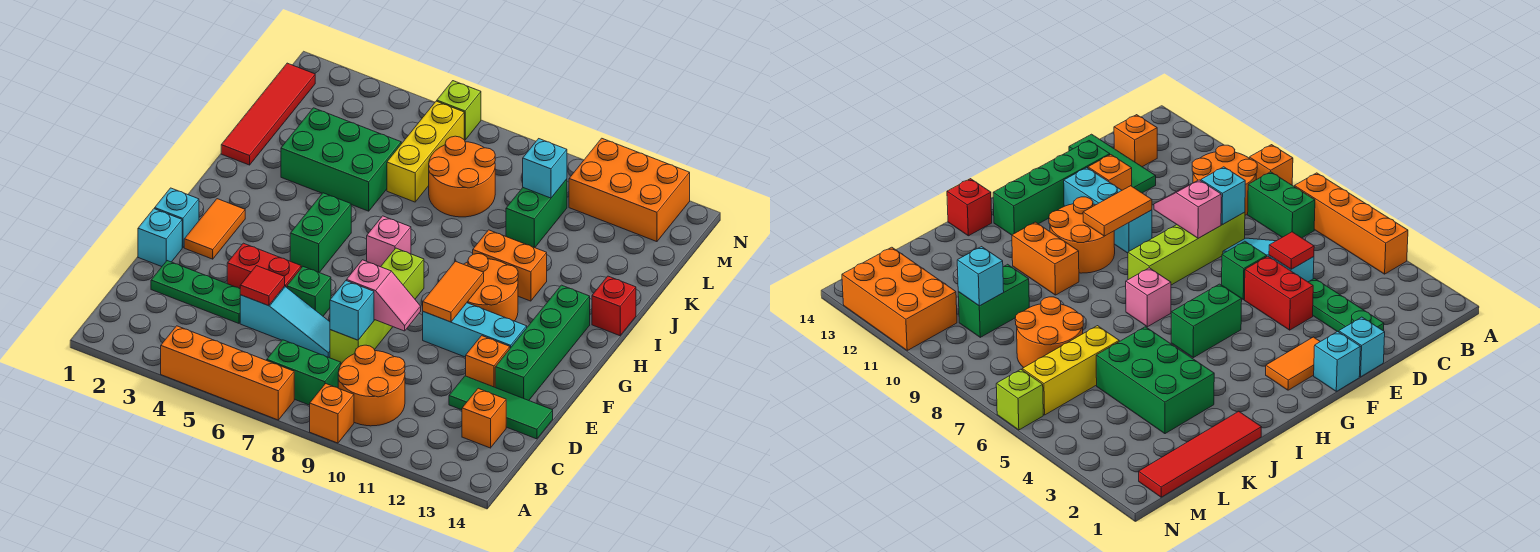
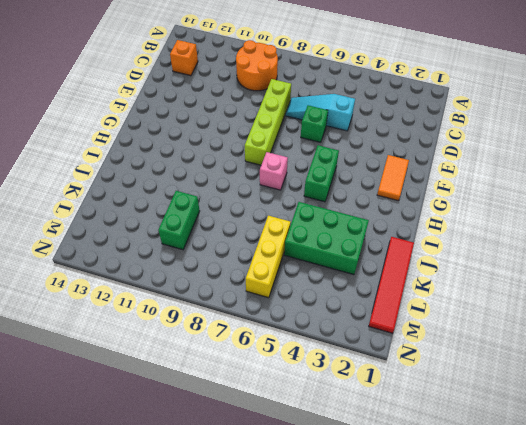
none -> orange 1x4 brick [161,326,294,420]
none -> orange 1x1 brick [310,384,354,443]
none -> green 1x2 brick [267,340,341,405]
none -> green 1x3 plate [151,261,240,323]

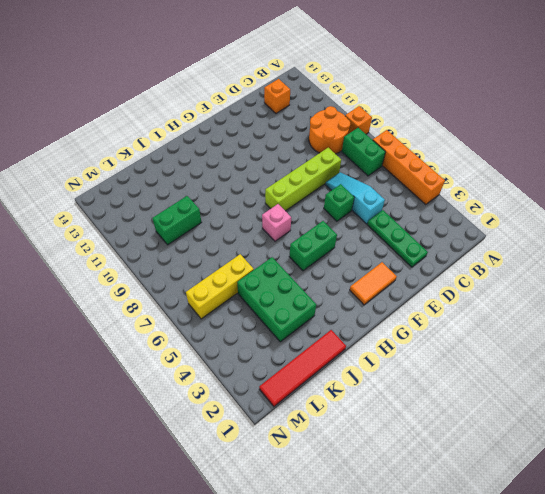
none -> green 1x3 tile [449,376,553,439]
none -> cyan 1x1 brick [138,209,182,267]
none -> red 1x2 brick [227,243,301,289]
none -> orange 1x1 brick [466,336,510,387]

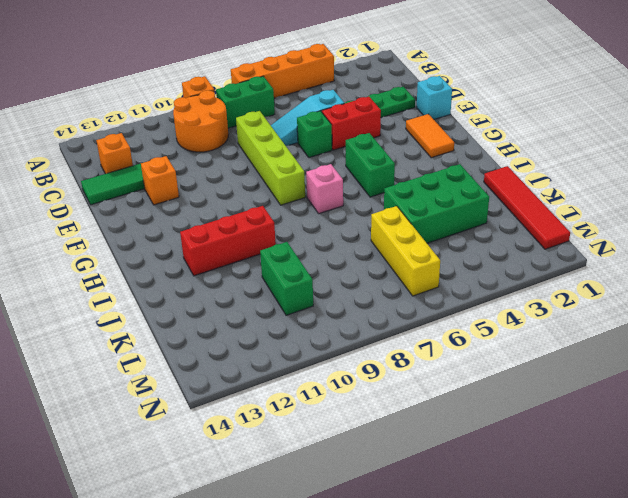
red 1x3 brick [180,206,276,276] -> orange 1x2 brick [473,230,547,301]
none -> green 1x4 brick [495,285,590,400]
none -> cyan 1x1 brick [155,188,199,248]
none -> cyan 1x3 brick [423,303,527,357]
none -> orange 2x2 round brick [464,254,518,321]

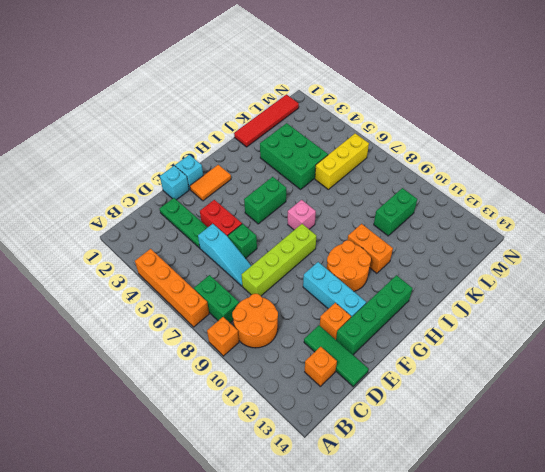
none -> red 1x1 brick [592,276,636,336]
none -> orange 2x2 round brick [429,136,495,217]
none -> orange 2x3 brick [569,138,690,242]
none -> lime 1x1 brick [437,81,481,140]

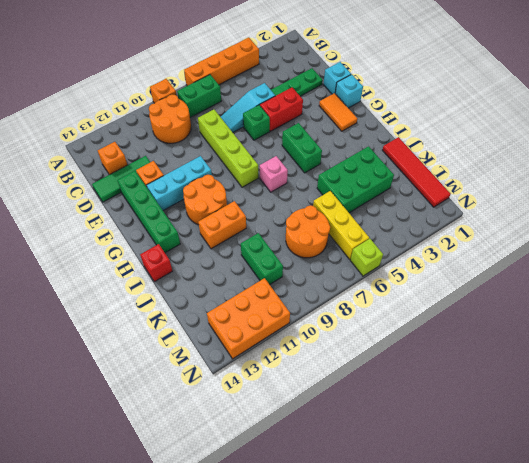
none -> red 1x1 tile [240,266,285,306]
none -> cyan 1x1 brick [330,281,374,340]
none -> pink 1x2 slope [347,260,421,331]
none -> orange 1x2 tile [423,261,484,322]

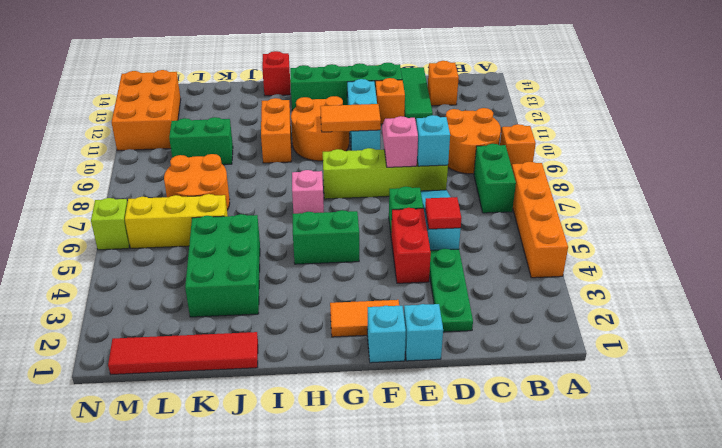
none -> cyan 1x1 brick [523,139,567,198]

